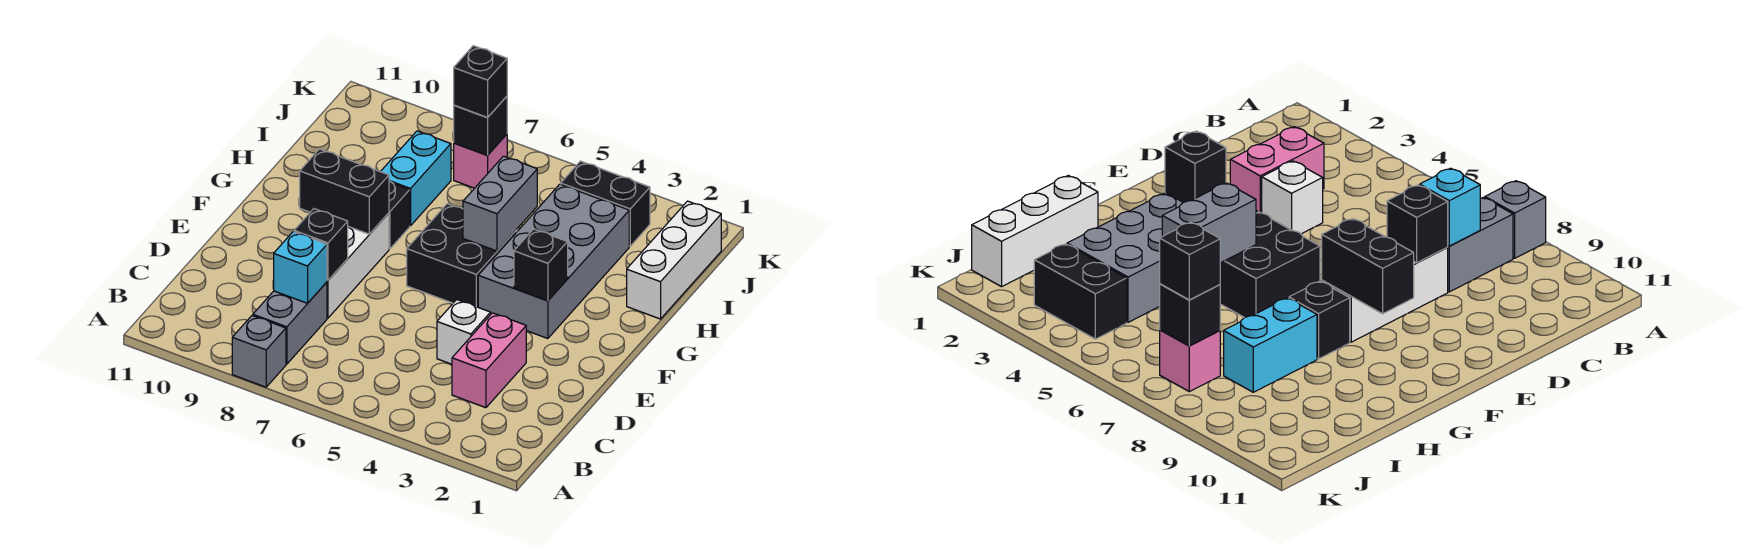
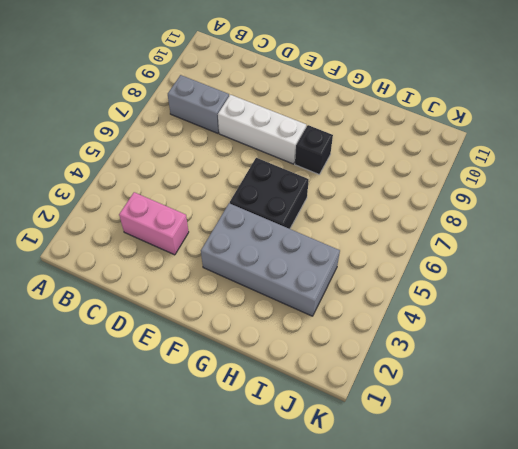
none -> grey 1x1 brick [232,316,286,387]
none -> white 1x1 brick [437,300,491,364]
none -> white 1x3 brick [627,201,721,319]

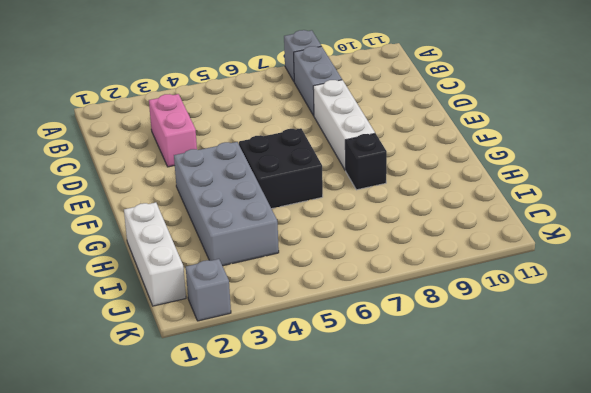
grey 1x1 brick [186,259,231,321] -> none
none -> white 1x1 brick [437,300,491,364]
none -> cyan 1x2 brick [381,131,451,226]
none -> black 1x2 brick [561,161,650,246]

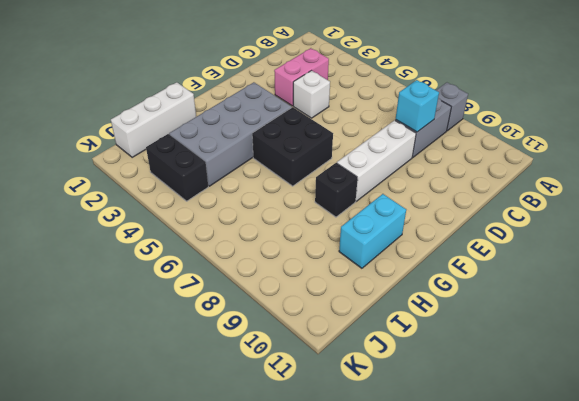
cyan 1x2 brick [339,194,406,268] -> cyan 1x2 brick moved to [381,131,451,226]
none -> pink 1x1 brick [454,134,507,188]
none -> black 1x1 brick [294,209,348,280]
none -> black 1x1 brick [514,229,568,301]

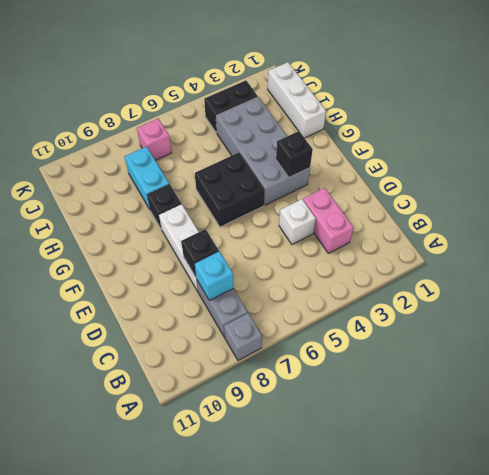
none -> black 1x2 brick [300,149,389,234]
none -> grey 1x2 brick [463,156,537,251]
none -> black 1x1 brick [454,96,507,155]

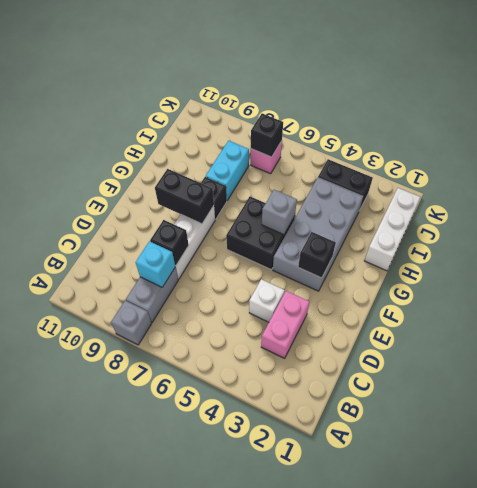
grey 1x1 brick [262,190,297,235] -> grey 1x2 brick [463,156,537,251]
none -> black 1x1 brick [454,46,507,117]

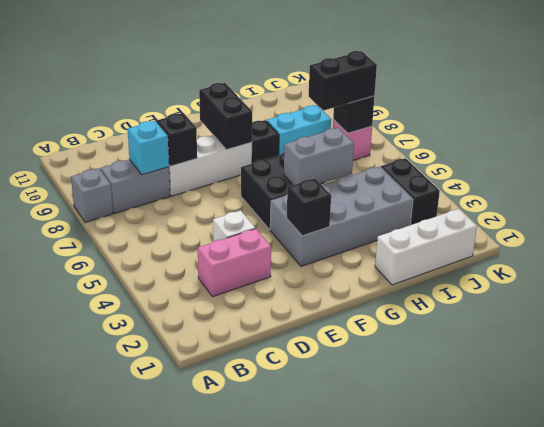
black 1x2 brick [309,51,377,111] -> black 1x1 brick [454,46,507,117]

